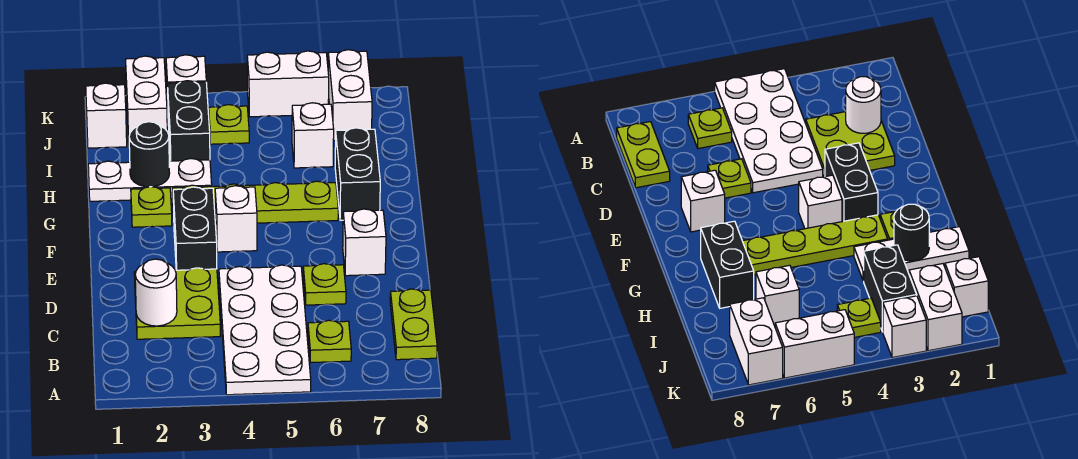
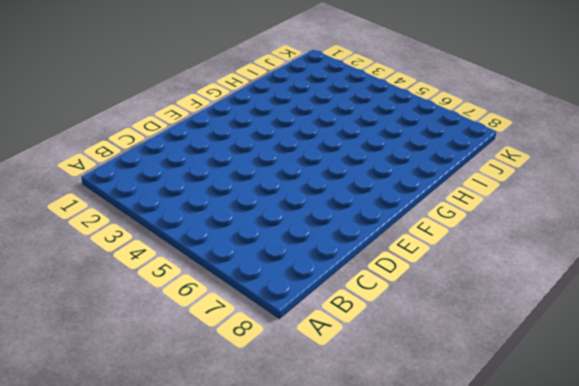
none -> white 2x4 plate [219,265,311,395]
none -> lime 1x1 plate [308,320,351,363]
none -> lime 1x2 plate [390,289,437,360]

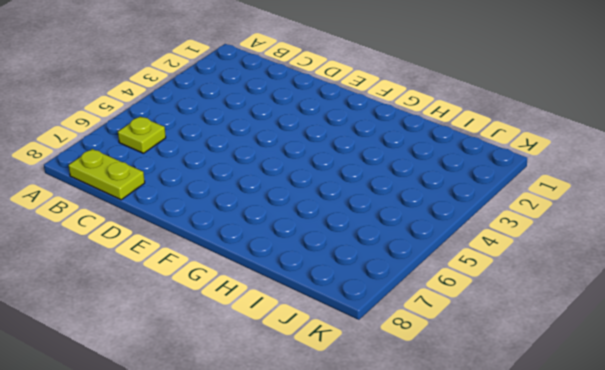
none -> white 2x4 plate [219,265,311,395]
none -> lime 2x2 plate [134,268,220,339]
none -> lime 1x1 plate [303,264,346,305]

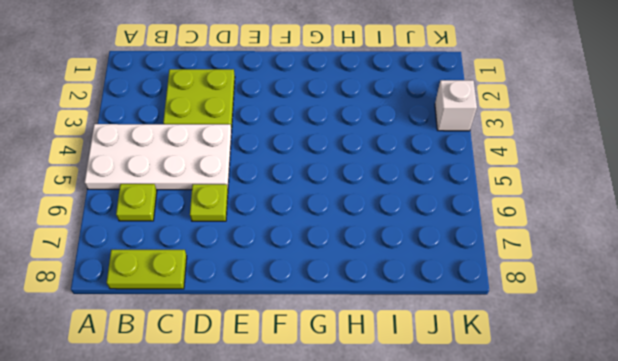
none -> black 1x2 brick [173,187,217,270]
none -> white 1x1 brick [343,209,386,276]
none -> white 1x1 brick [215,186,257,252]

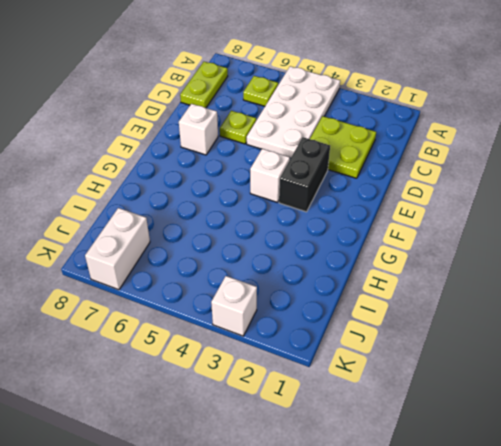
none -> lime 1x1 plate [131,187,172,227]
none -> lime 1x4 plate [172,181,338,224]
none -> black 1x2 brick [335,128,380,220]

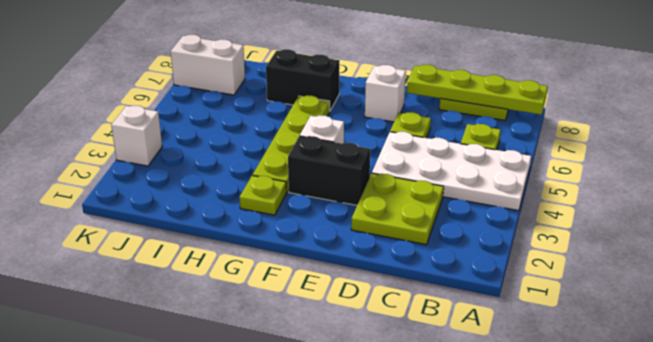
lime 1x4 plate [407,65,548,115] -> none
none -> white 1x3 plate [88,159,212,201]
none -> black 1x2 brick [168,81,210,161]
none -> white 1x1 brick [292,103,334,168]

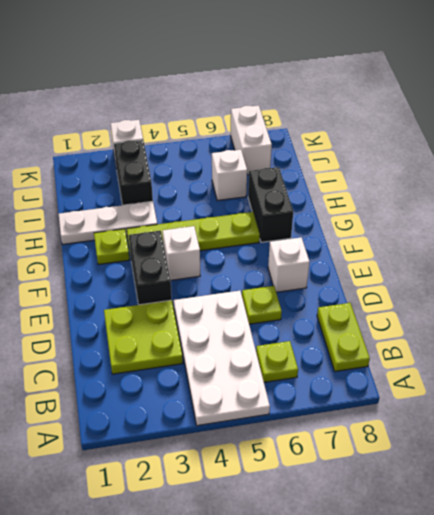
none -> white 1x1 brick [86,83,127,148]
none -> white 1x2 brick [126,56,167,142]
none -> lime 1x1 plate [209,105,249,144]

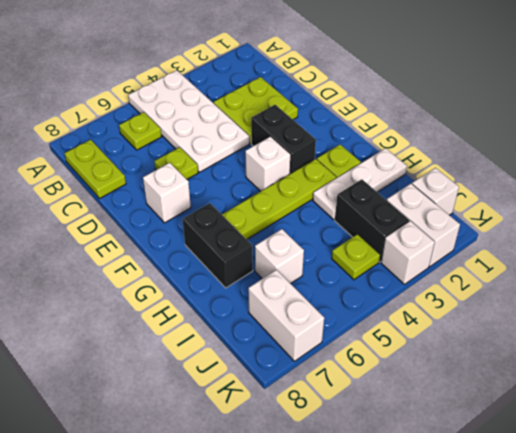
none -> white 1x2 brick [247,51,329,117]
none -> white 1x1 round brick [135,259,177,326]
none -> black 1x1 round brick [129,122,170,187]

